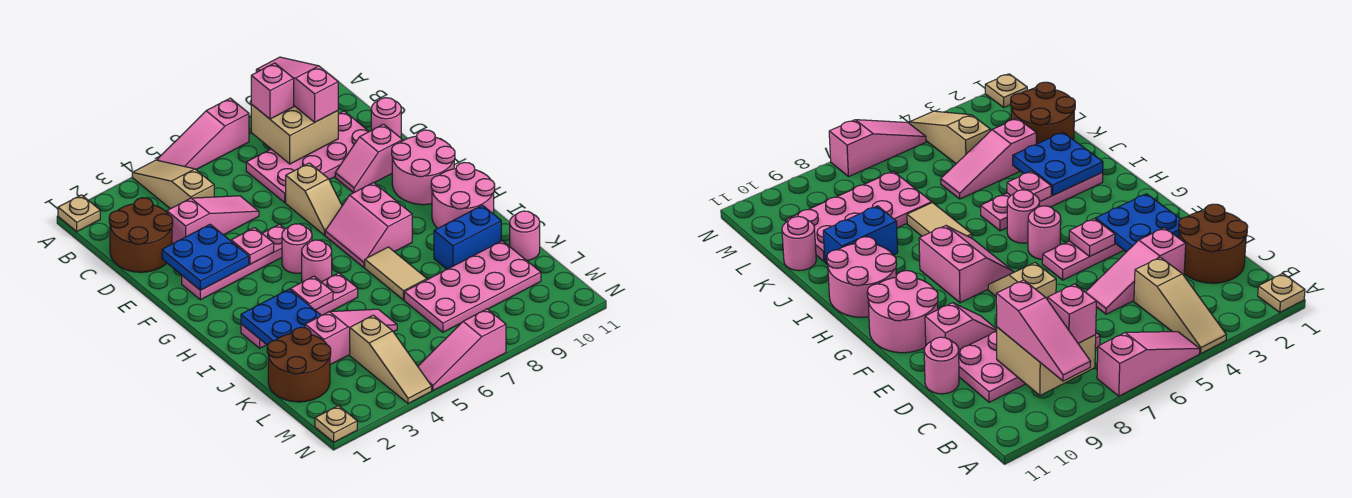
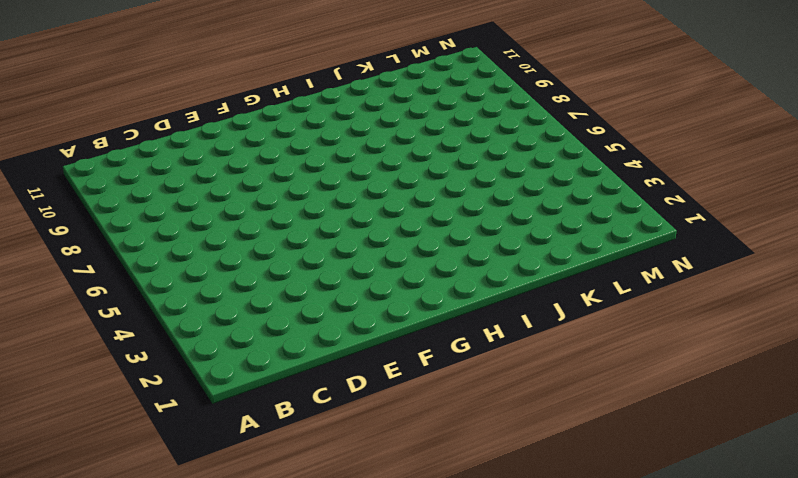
none -> tan 1x1 plate [58,195,100,232]
none -> tan 1x3 slope [132,160,214,209]
none -> pink 1x3 slope [157,98,249,169]
none -> brown 2x2 round brick [109,198,173,272]

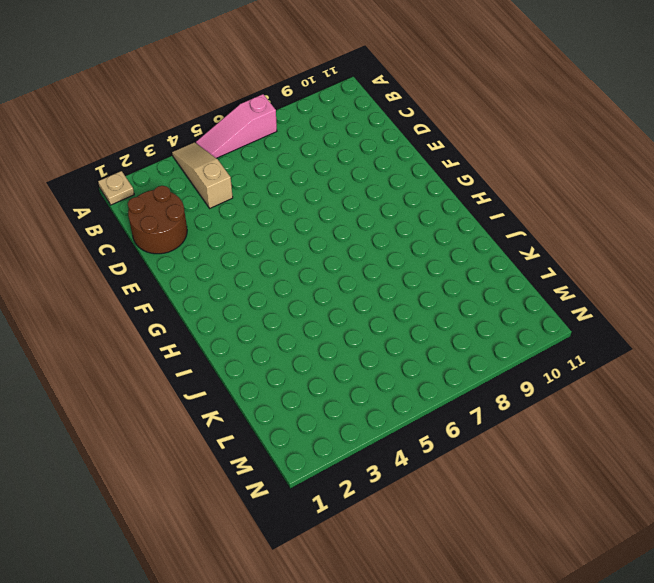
none -> pink 2x4 plate [246,111,369,203]
none -> pink 1x3 slope [167,196,259,244]
none -> pink 1x1 round brick [371,98,401,138]
none -> tan 1x2 slope [286,163,342,235]

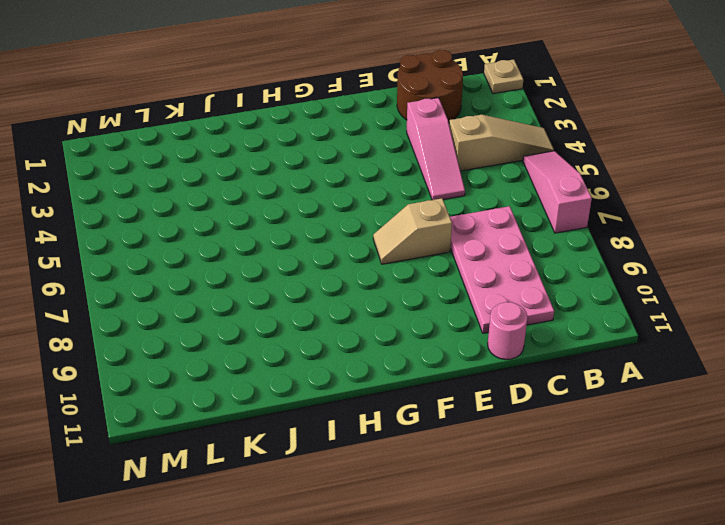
none -> pink 1x2 slope [335,124,403,193]
none -> pink 1x4 plate [182,224,285,300]
none -> pink 2x2 round brick [392,130,455,205]
none -> pink 1x1 round brick [282,224,312,273]

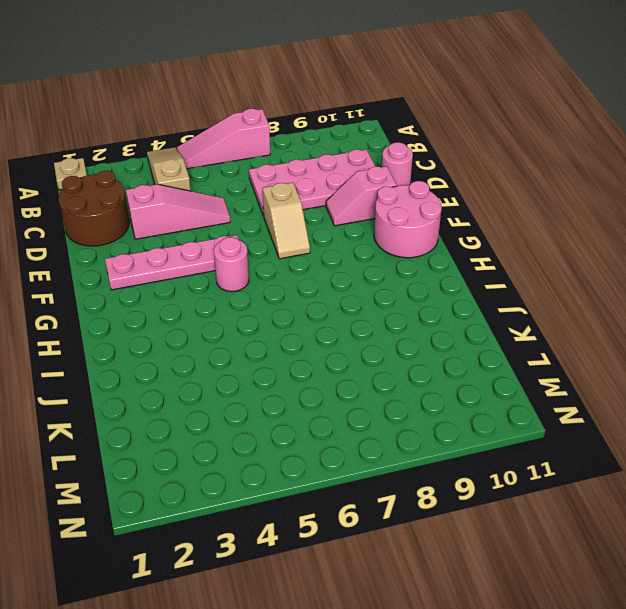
none -> pink 2x2 slope [325,183,412,267]
none -> pink 1x1 round brick [302,240,332,282]
none -> pink 2x2 round brick [431,163,495,228]
none -> pink 1x4 plate [241,273,358,348]

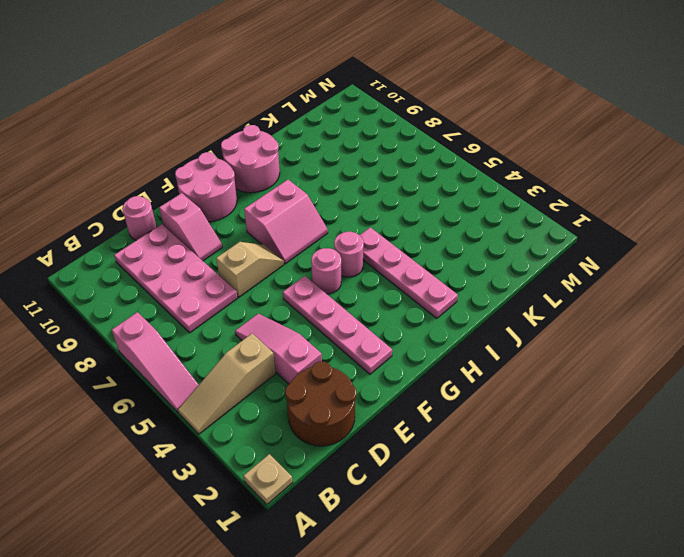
none -> tan 1x2 tile [365,247,427,300]
none -> blue 1x2 brick [434,205,501,269]
none -> brown 2x2 round brick [267,327,331,402]
none -> pink 1x3 slope [305,309,397,365]

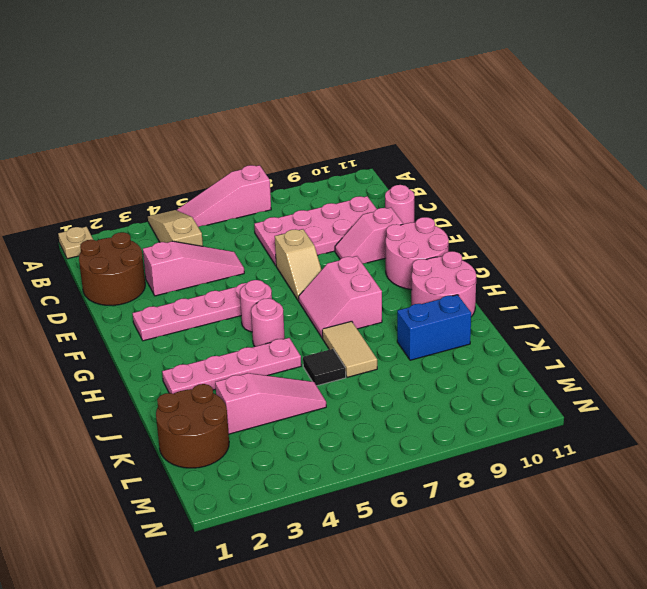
black 1x1 tile [303,349,346,386] -> none
none -> pink 2x4 plate [404,241,541,332]
none -> pink 1x1 round brick [510,211,540,260]
none -> tan 1x3 slope [350,315,432,404]
none -> tan 1x1 plate [315,406,357,442]

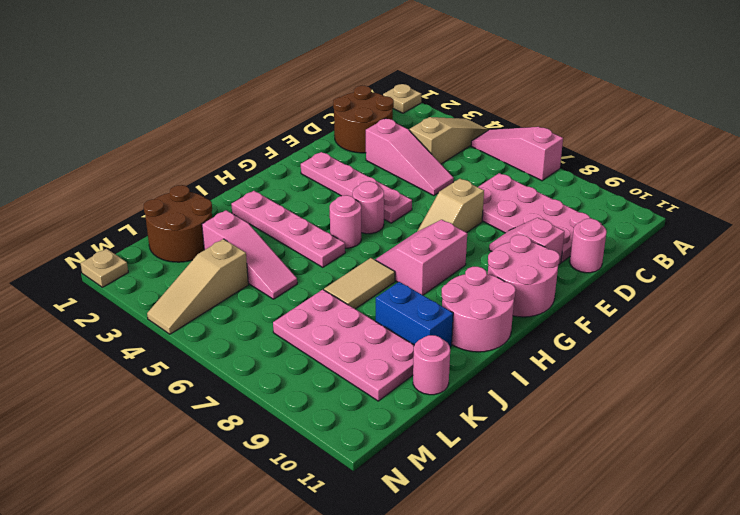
none -> pink 1x3 slope [418,309,506,391]
none -> tan 2x2 brick [251,104,338,164]
none -> blue 2x2 plate [162,224,249,290]
none -> pink 1x1 plate [231,228,274,264]

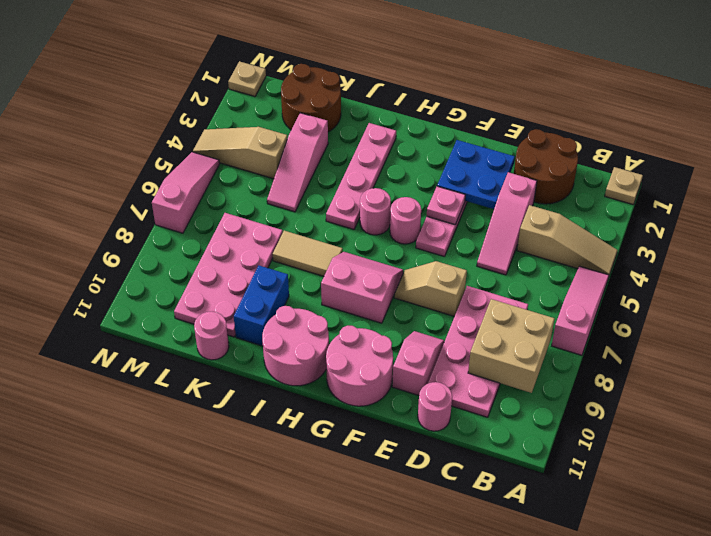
none -> blue 2x2 plate [241,289,321,345]
none -> pink 1x1 plate [290,276,333,310]
none -> pink 1x3 slope [256,57,338,122]
none -> pink 1x1 brick [251,63,294,119]

